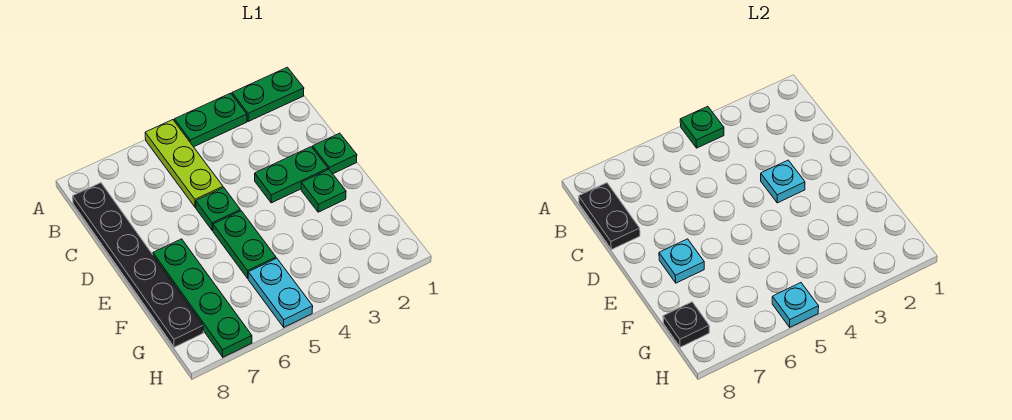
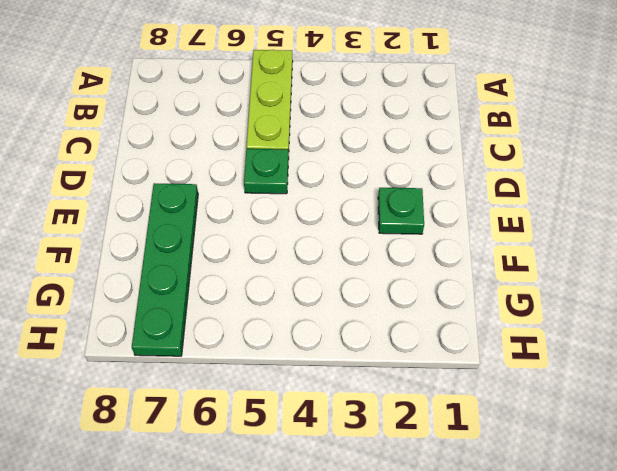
none -> green 1x2 plate [232,67,304,121]
none -> green 1x2 plate [174,93,247,147]
none -> black 1x6 plate [73,183,203,347]

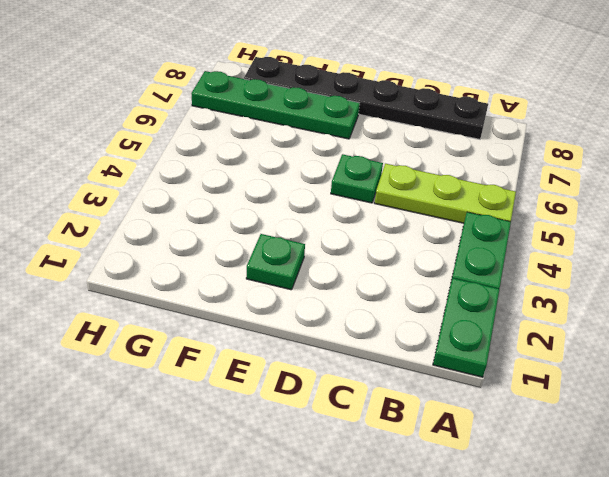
none -> green 1x1 plate [313,133,357,174]
none -> green 1x2 plate [255,147,328,203]
none -> green 1x2 plate [213,211,276,278]

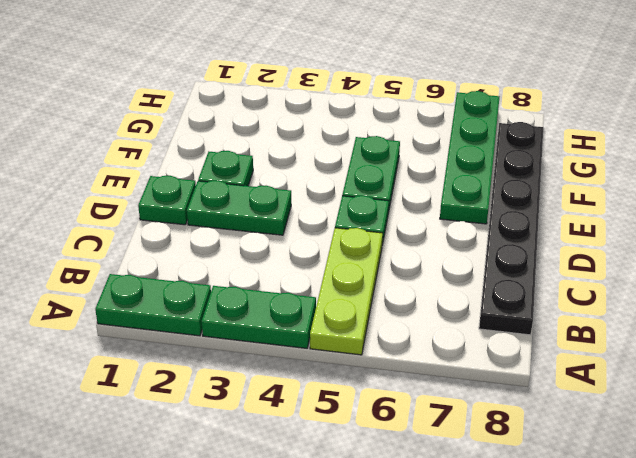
none -> cyan 1x2 plate [248,258,313,327]
none -> green 1x1 plate [680,106,724,148]
none -> black 1x2 plate [579,183,640,249]

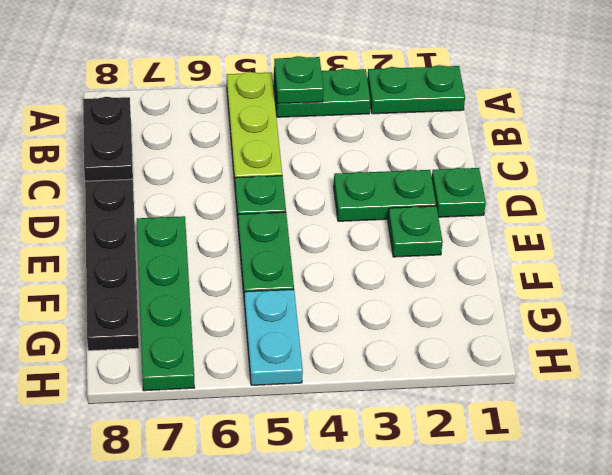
none -> cyan 1x1 plate [761,160,805,203]
none -> cyan 1x1 plate [659,239,704,283]
none -> black 1x1 plate [663,302,709,347]

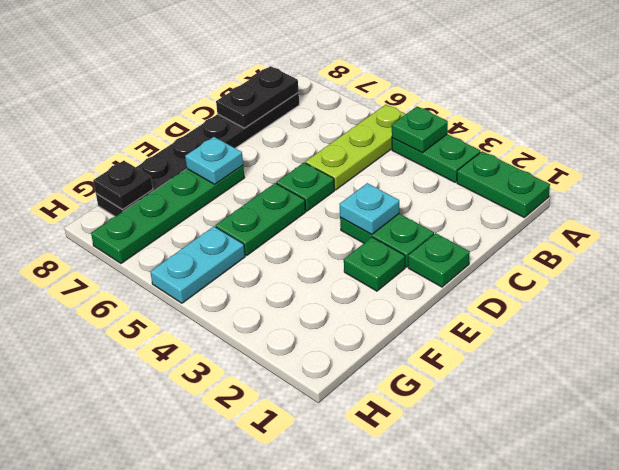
none -> cyan 1x1 plate [772,283,819,327]

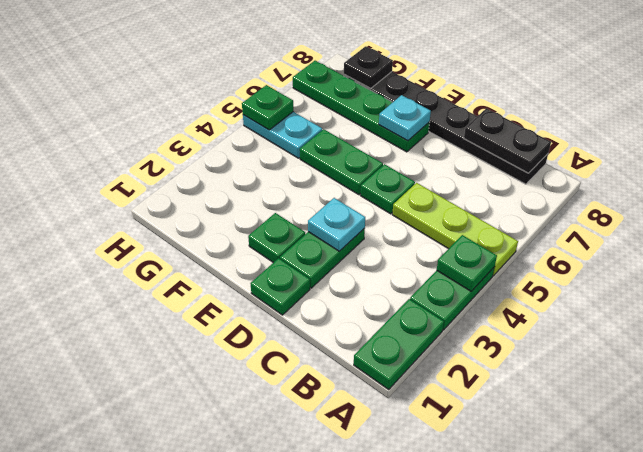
green 1x1 plate [242,85,293,130] -> cyan 1x1 plate [772,283,819,327]

